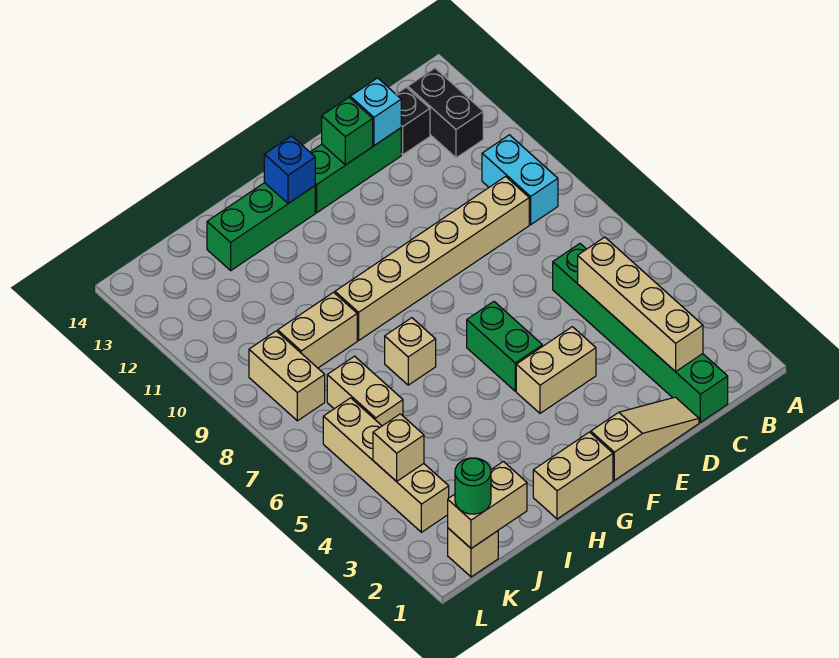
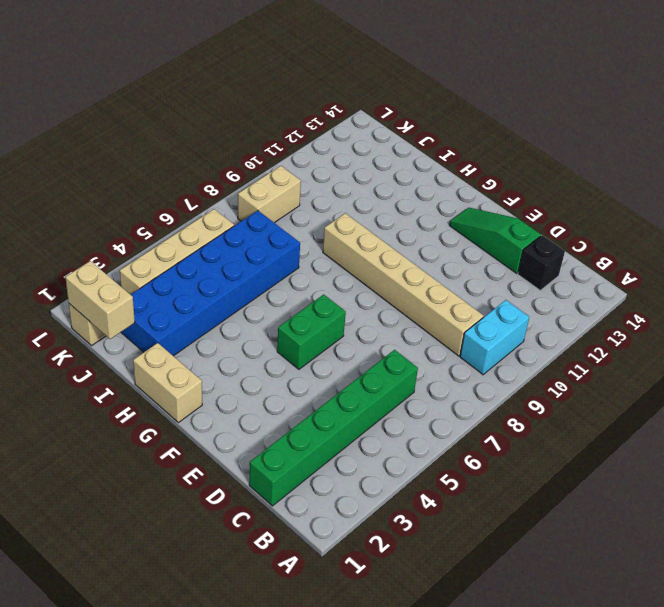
green 1x3 slope [449,208,541,274] -> green 1x3 brick [310,128,401,213]
blue 2x6 brick [121,211,300,356] -> tan 1x2 brick [327,356,403,426]
none -> black 1x2 brick [408,68,483,158]
none -> tan 1x3 slope [591,397,699,480]
none -> tan 1x2 brick [516,327,596,413]

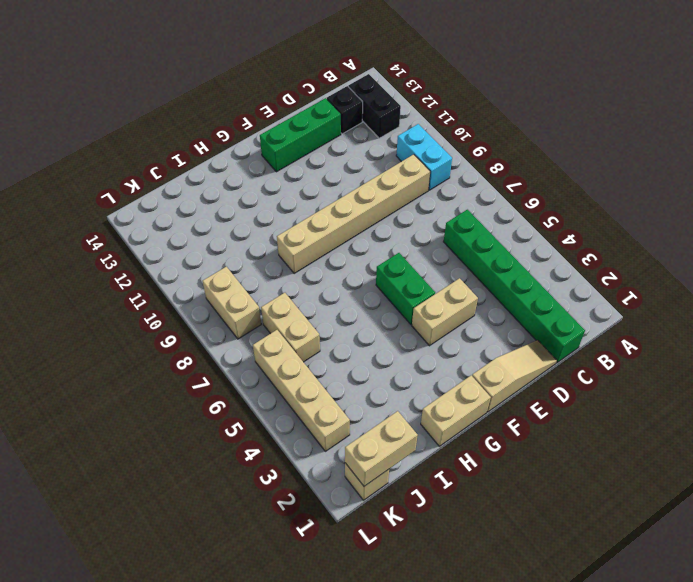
none -> green 1x3 brick [207,183,315,270]
none -> tan 1x1 brick [385,318,436,385]
none -> tan 1x2 brick [278,292,357,368]

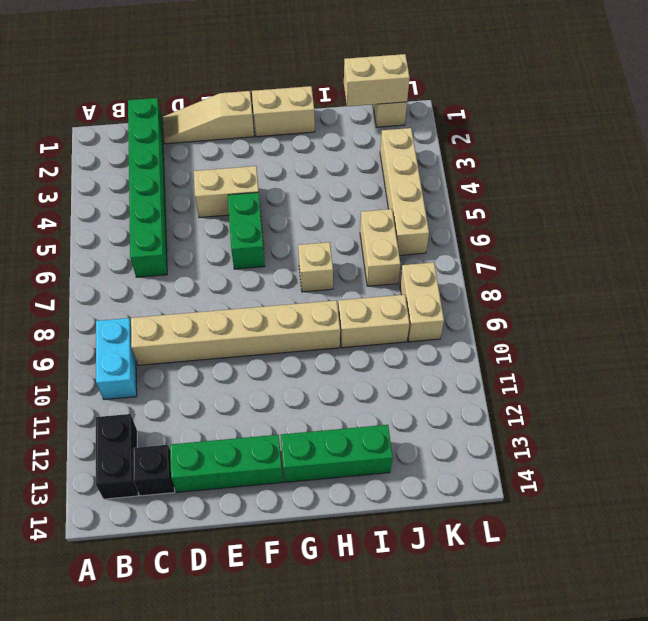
none -> tan 1x4 brick [578,237,703,372]
none -> cyan 1x1 brick [350,78,401,146]
none -> green 1x1 brick [322,98,373,165]

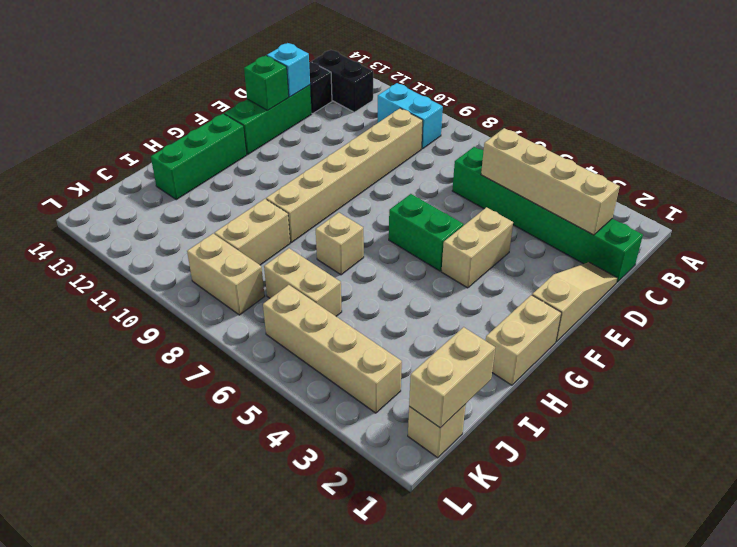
none -> blue 1x1 brick [264,136,315,203]
none -> tan 1x1 brick [373,414,424,482]
none -> green 1x1 round brick [455,458,491,514]

